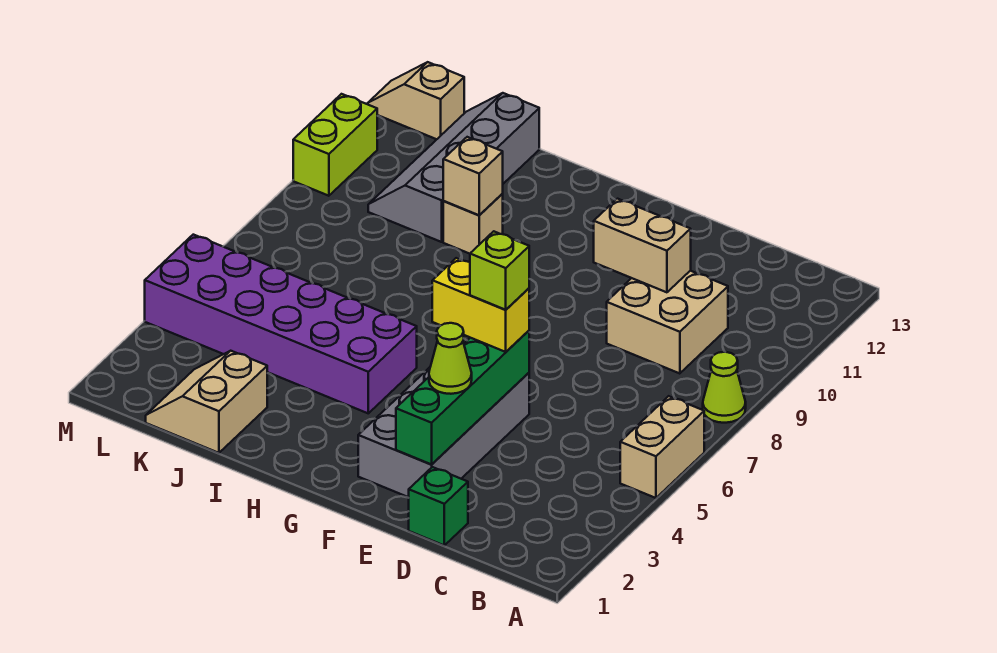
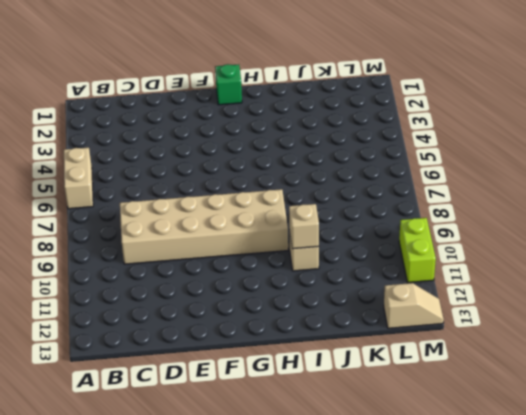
tan 2x6 brick [120,189,288,264] -> tan 2x2 brick [607,271,728,374]
green 1x1 brick [215,64,242,105] -> green 1x1 brick moved to [409,467,468,545]
none -> lime 1x1 cone [703,352,746,423]
none -> grey 2x4 brick [358,367,529,497]
none -> purple 2x6 brick [145,235,417,413]

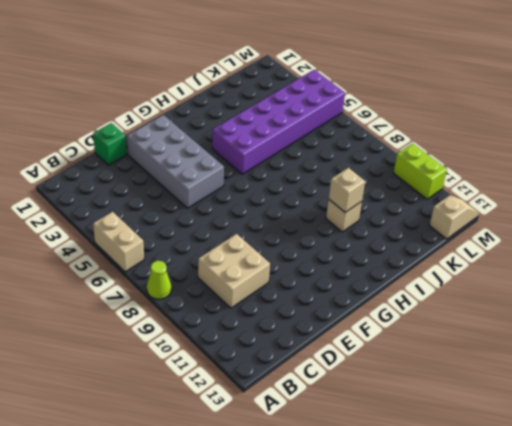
none -> tan 2x2 slope [146,351,267,453]
none -> grey 2x4 slope [368,93,539,242]
none -> tan 1x2 brick [594,199,691,292]

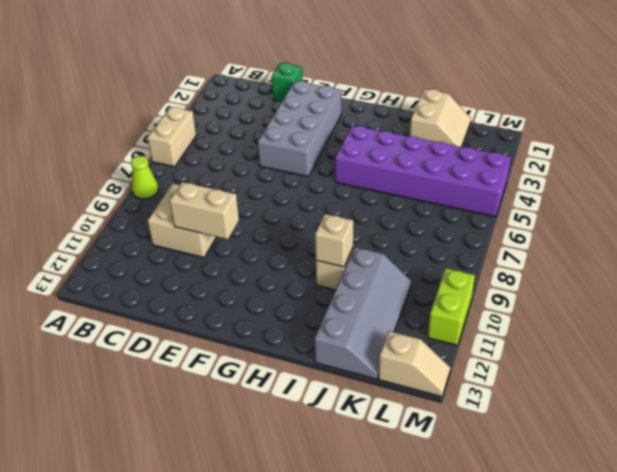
none -> green 1x4 brick [396,331,529,464]
none -> lime 1x1 cone [429,323,472,394]
none -> yellow 1x2 brick [432,258,529,352]

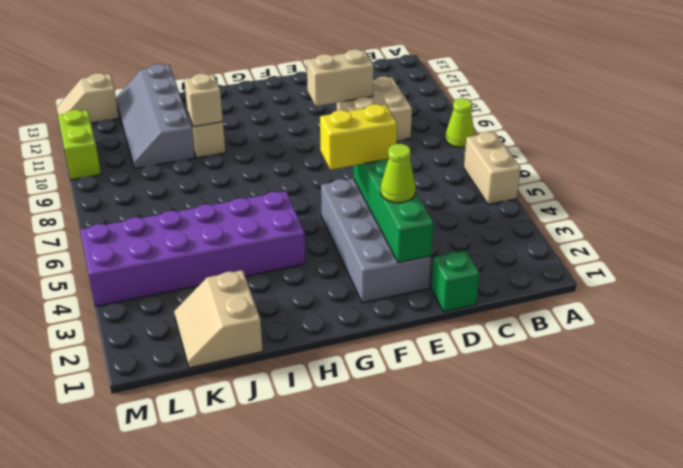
none -> lime 1x1 brick [470,231,529,310]

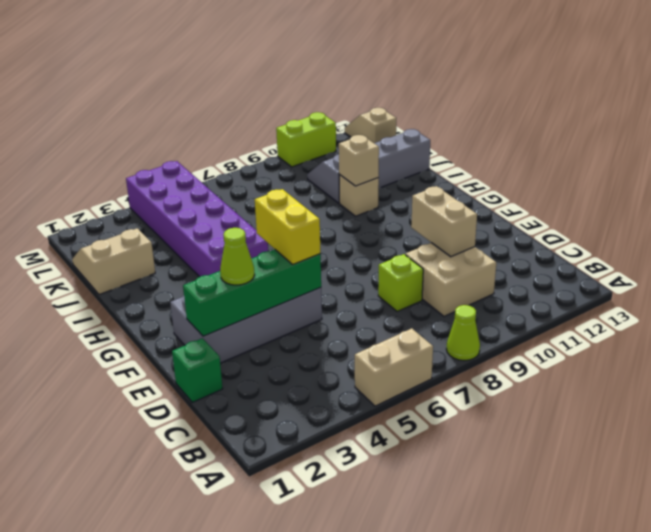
lime 1x1 brick [378,254,423,311] -> lime 1x1 brick moved to [470,231,529,310]

